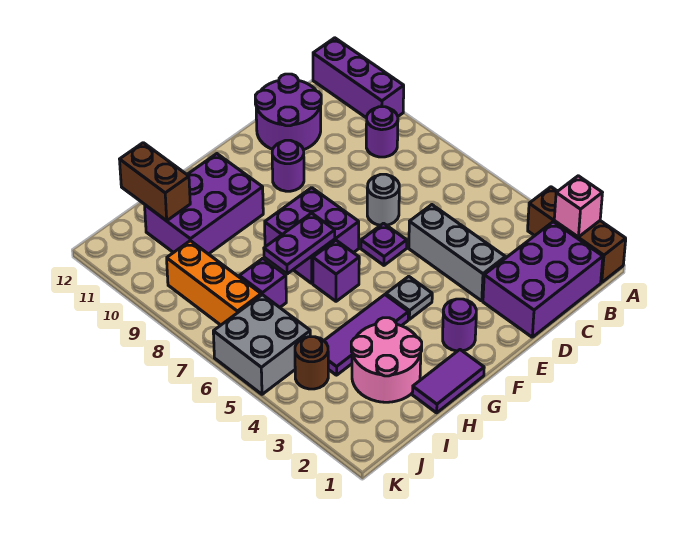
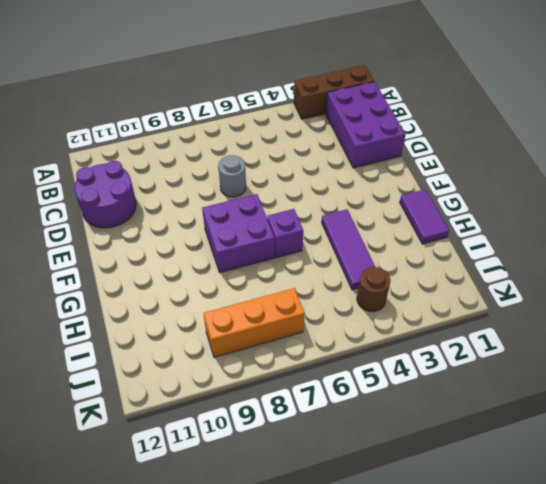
none -> purple 1x3 brick [313,38,404,118]
none -> purple 1x1 round brick [366,107,398,157]
none -> grey 1x3 brick [409,205,505,301]

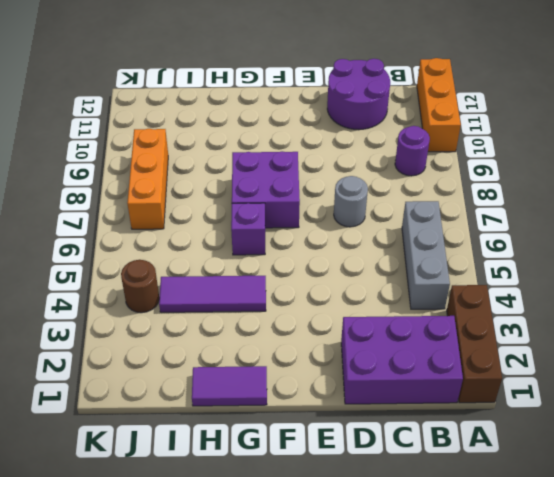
orange 1x3 brick [417,58,461,152] -> purple 1x3 brick [313,38,404,118]
grey 1x3 brick [402,201,450,309] -> grey 1x3 brick moved to [409,205,505,301]
none -> purple 1x1 plate [361,223,407,265]
none -> purple 1x1 round brick [272,140,304,191]
none -> purple 1x1 round brick [443,299,476,351]

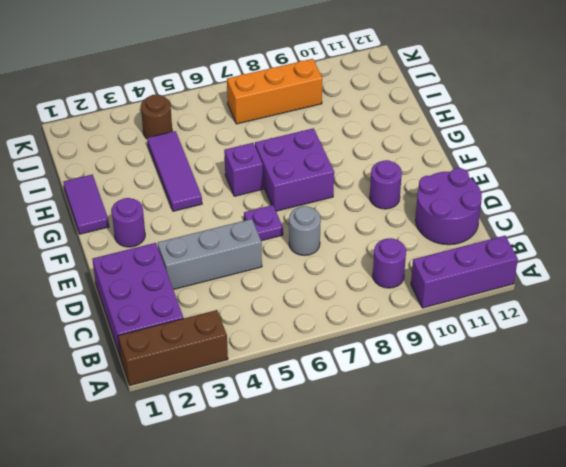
none -> grey 1x1 plate [386,276,432,319]
none -> purple 2x3 brick [145,154,263,254]
none -> pink 2x2 round brick [351,318,422,402]

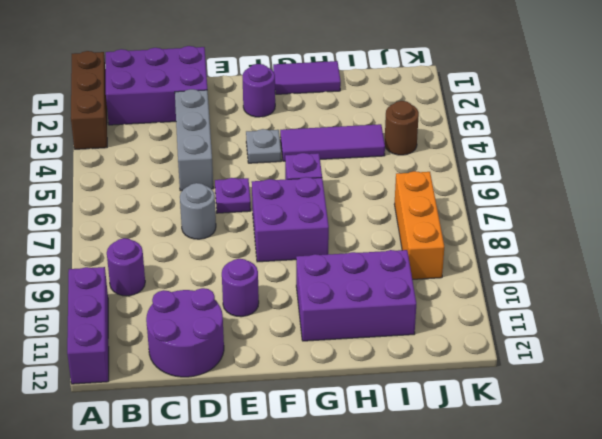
none -> pink 2x2 round brick [351,318,422,402]
none -> purple 1x1 brick [239,258,286,307]
none -> grey 2x2 brick [213,295,310,394]

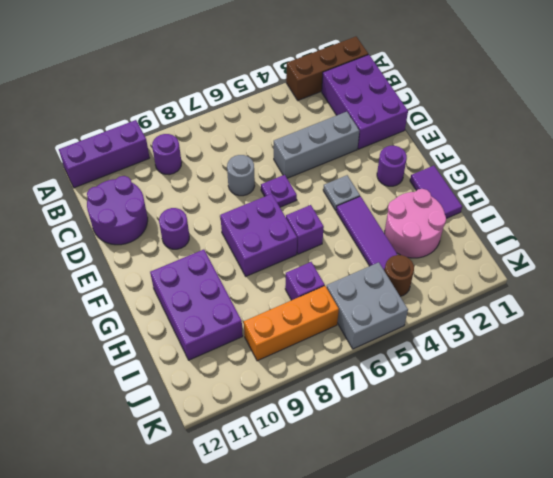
none -> pink 1x1 brick [554,176,602,237]
none -> purple 1x2 plate [264,213,335,274]
none -> brown 1x2 brick [120,143,190,221]

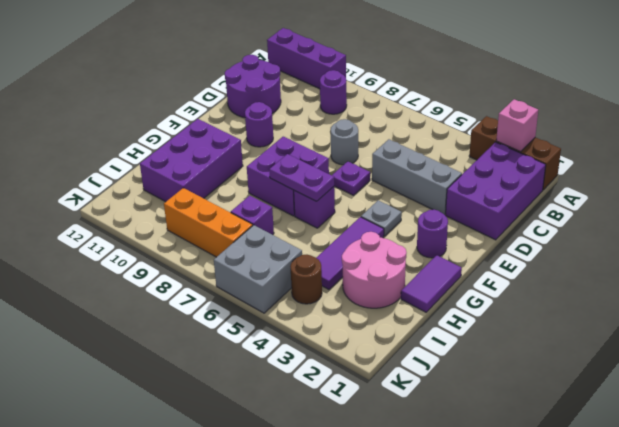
purple 1x2 plate [269,154,334,201] -> purple 1x2 plate turned to [264,213,335,274]
none -> brown 1x2 brick [120,143,190,221]

